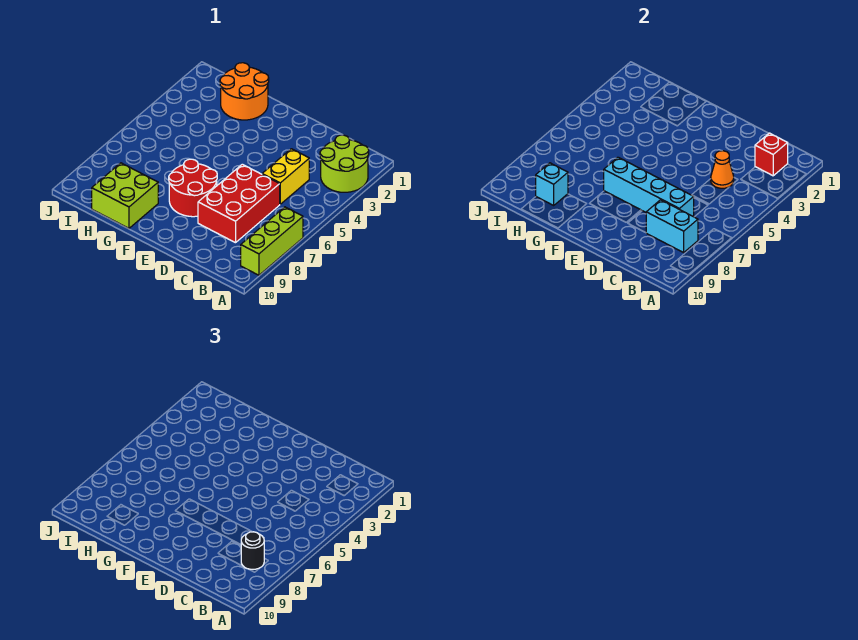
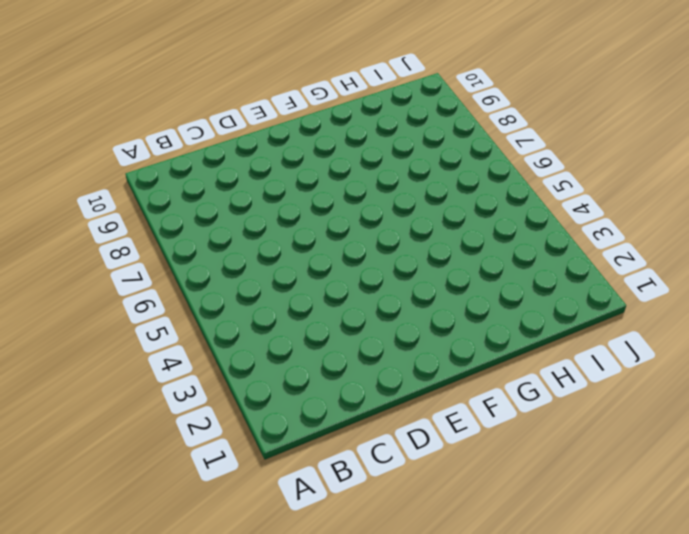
none -> lime 2x2 round brick [320,135,369,192]
none -> lime 1x3 brick [241,207,303,275]
none -> yellow 1x2 brick [262,149,309,204]

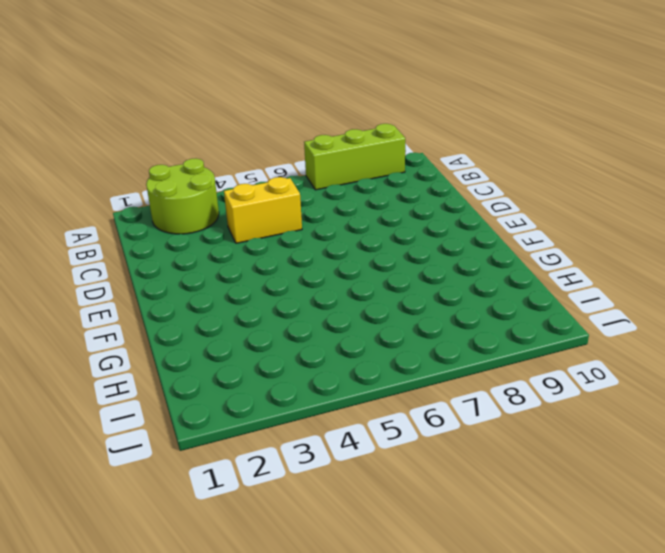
none -> red 2x3 brick [198,164,280,243]
none -> red 2x2 round brick [169,159,217,217]
none -> orange 2x2 round brick [220,63,269,120]

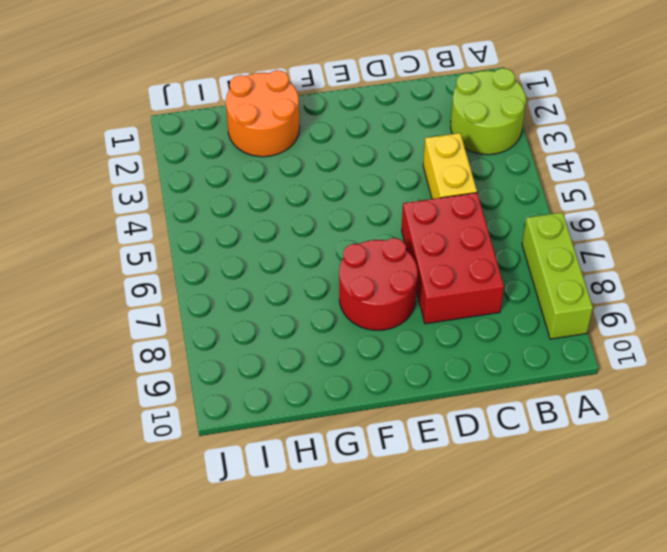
none -> lime 2x2 brick [92,163,158,228]
none -> red 1x1 brick [755,133,788,176]
none -> cyan 1x2 brick [646,200,698,252]

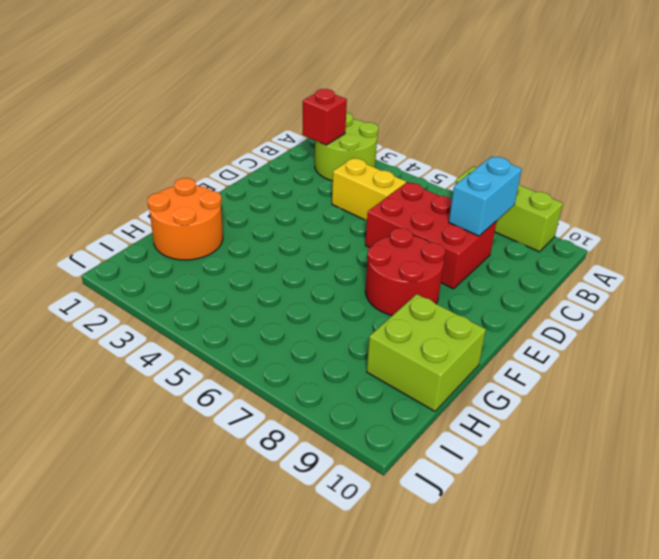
none -> orange 1x1 cone [711,151,734,188]
none -> cyan 1x4 brick [604,157,694,217]
none -> cyan 1x1 brick [536,163,568,205]

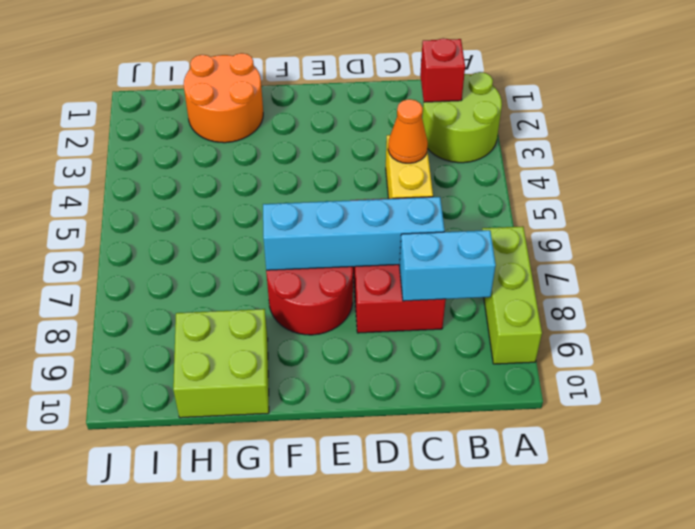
none -> cyan 1x1 brick [536,163,568,205]
none -> black 1x1 round brick [241,532,264,569]

